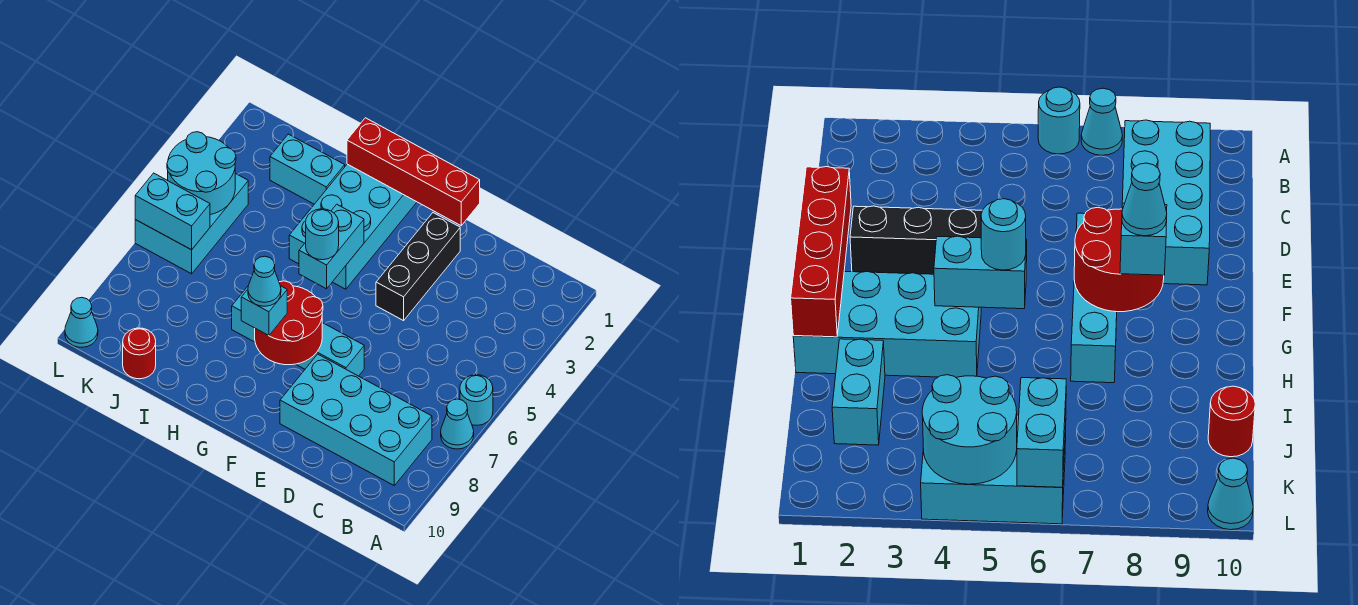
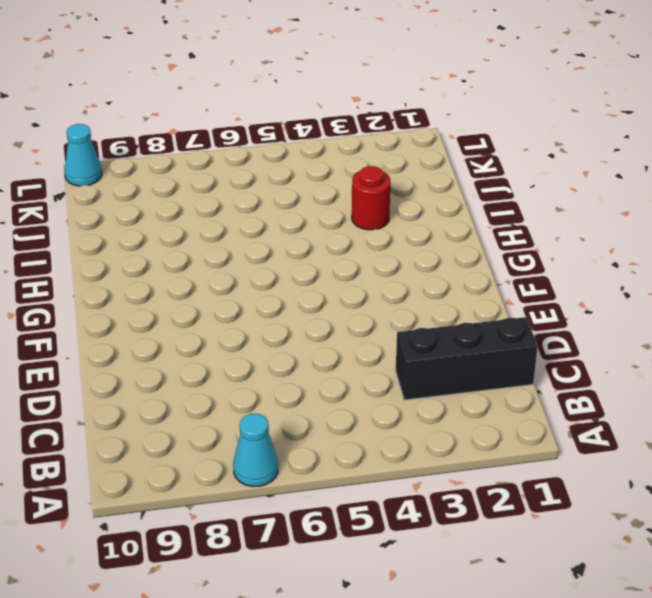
black 1x3 brick [396,317,538,400] -> black 1x3 brick moved to [376,213,460,321]
red 1x1 round brick [352,166,391,230] -> red 1x1 round brick moved to [123,328,156,379]
none -> cyan 1x1 round brick [460,375,493,425]
none -> cyan 2x4 brick [280,354,432,485]
none -> cyan 1x4 brick [232,287,364,376]

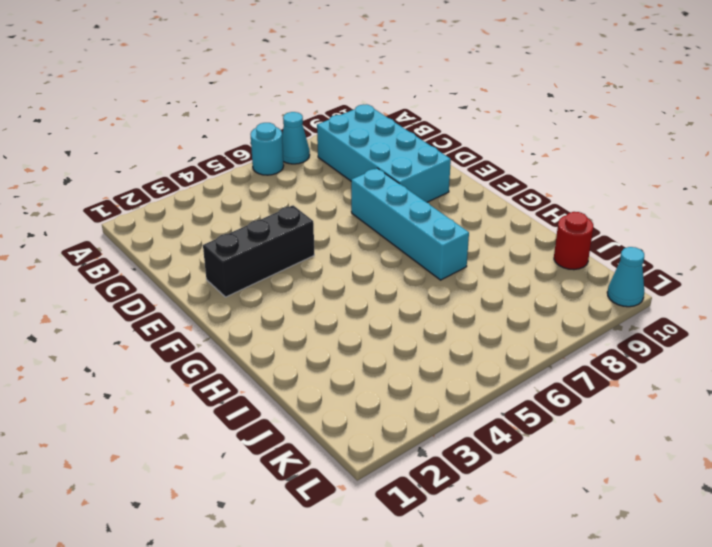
none -> cyan 2x4 brick [289,164,417,289]
none -> cyan 1x2 brick [270,134,345,204]
none -> cyan 2x3 brick [135,173,248,274]

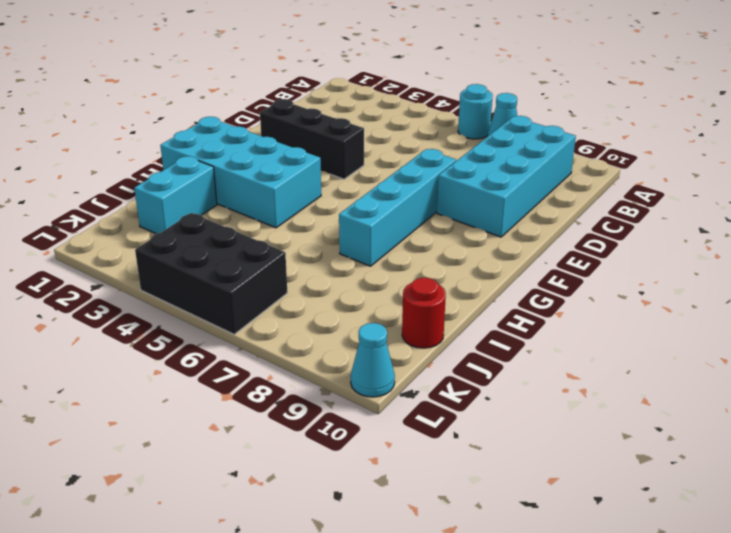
black 2x3 brick [135,213,287,334] -> cyan 2x3 brick [135,173,248,274]
none -> red 1x4 brick [347,118,480,226]
none -> red 2x2 round brick [255,281,323,365]
none -> cyan 1x2 brick [299,204,364,289]

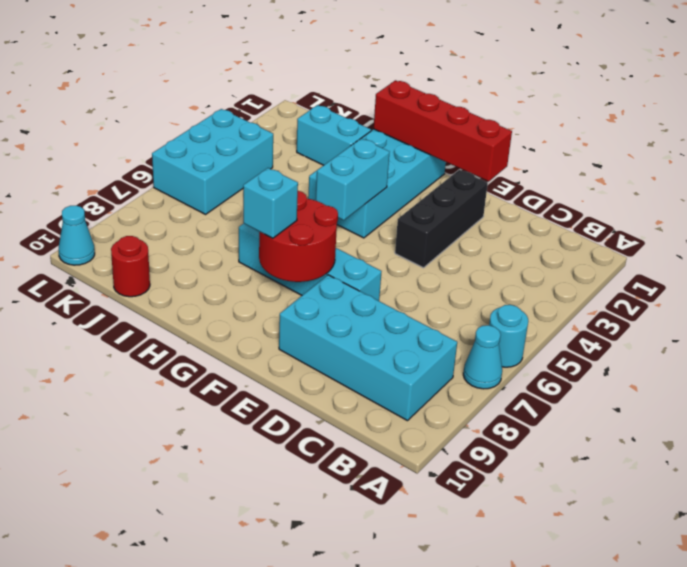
none -> cyan 2x2 round brick [167,132,236,215]
none -> cyan 1x2 brick [135,173,210,250]
none -> cyan 1x1 round brick [306,209,339,260]

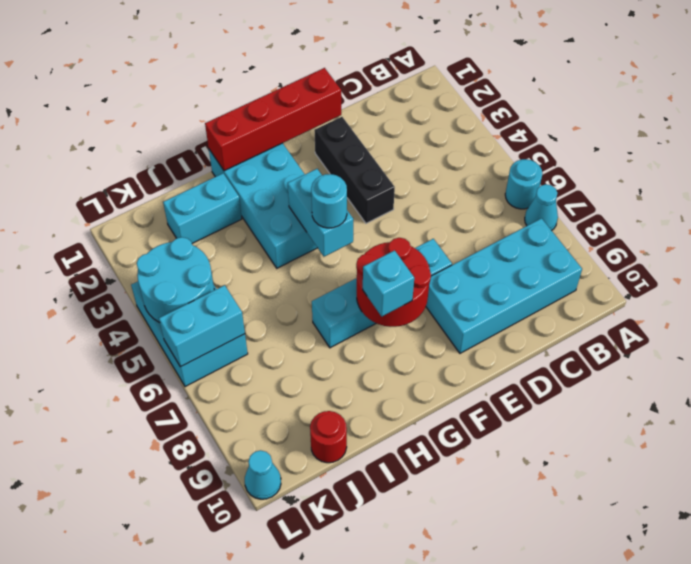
none -> cyan 1x1 cone [248,256,281,306]

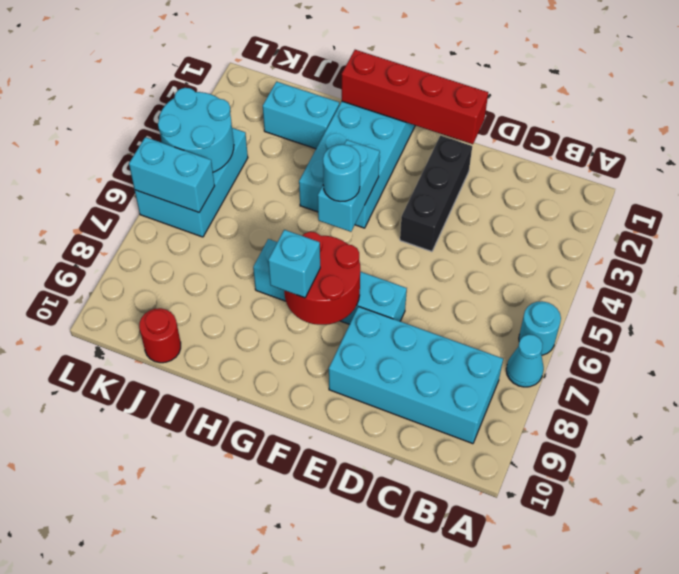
none -> cyan 1x1 cone [65,298,98,347]
none -> cyan 1x1 cone [248,256,281,306]

